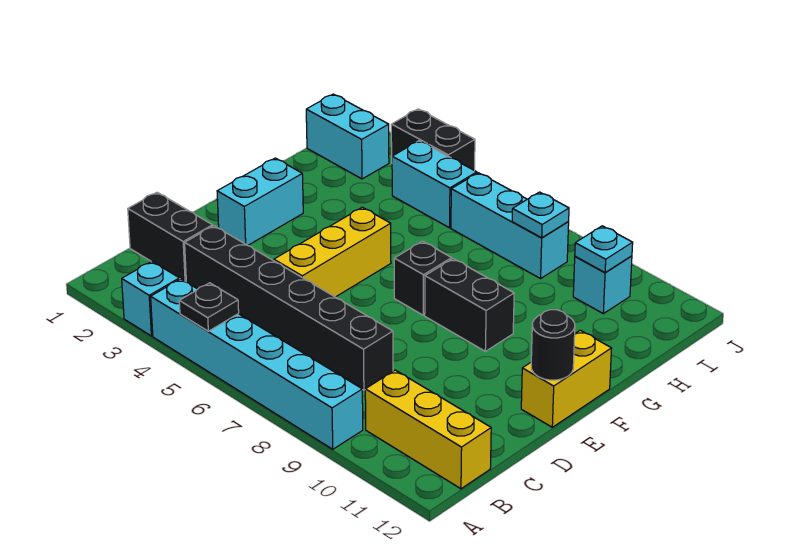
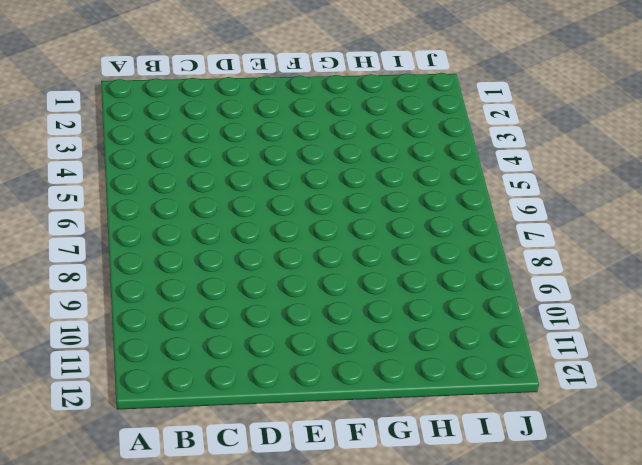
none -> cyan 1x1 brick [122,261,179,336]
none -> cyan 1x6 brick [151,279,363,449]
none -> yellow 1x3 brick [365,370,491,489]

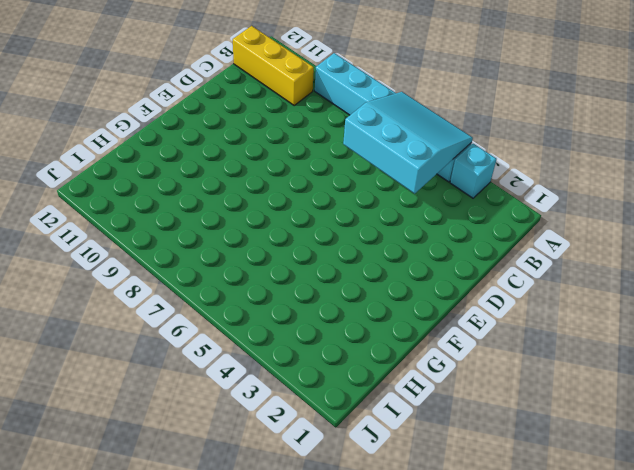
cyan 3x3 slope [343,92,473,194] -> black 1x1 plate [179,283,239,331]
none -> black 1x2 brick [128,192,213,282]
none -> black 1x6 brick [185,226,393,390]
none -> yellow 1x3 brick [274,207,391,297]

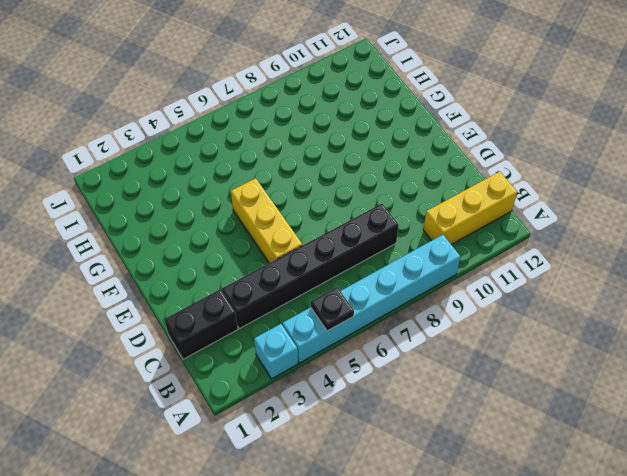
none -> cyan 1x2 brick [217,158,303,246]
none -> yellow 1x2 brick [521,330,612,427]
none -> black 1x1 brick [394,241,452,315]

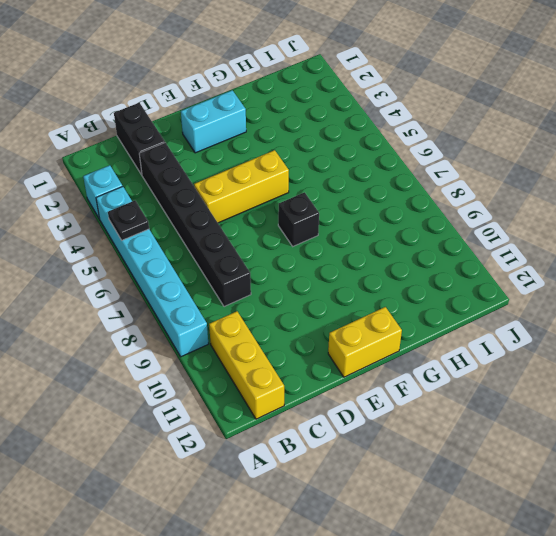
none -> black 1x2 brick [425,259,514,351]
none -> cyan 1x2 brick [306,94,389,179]
none -> cyan 1x2 brick [392,141,477,228]

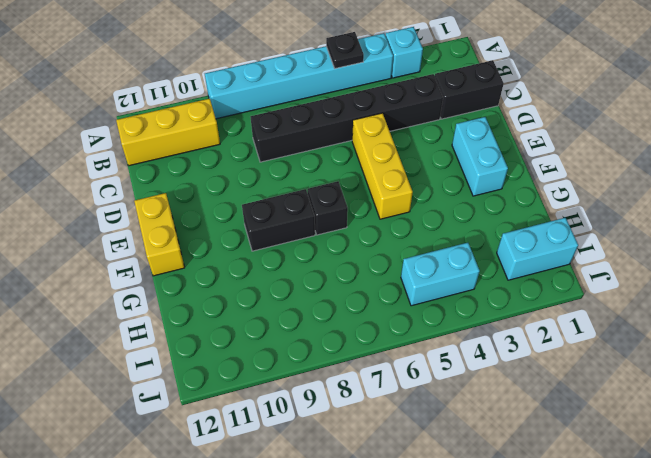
none -> cyan 1x3 brick [451,173,569,279]
none -> cyan 1x1 brick [573,256,632,314]
none -> black 1x2 brick [391,109,475,170]

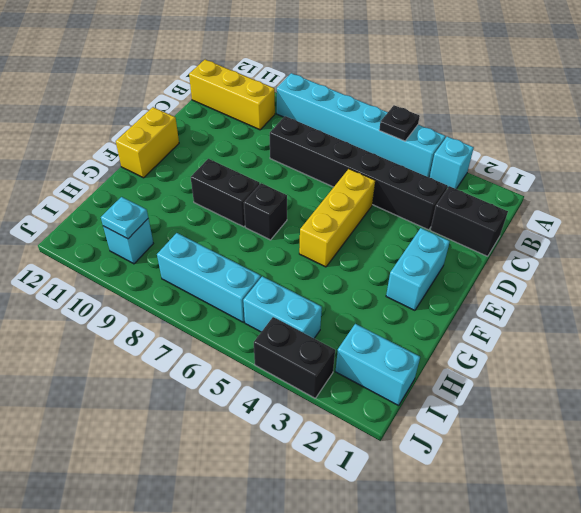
none -> black 1x1 round brick [531,310,575,380]
none -> cyan 1x1 plate [512,192,569,238]

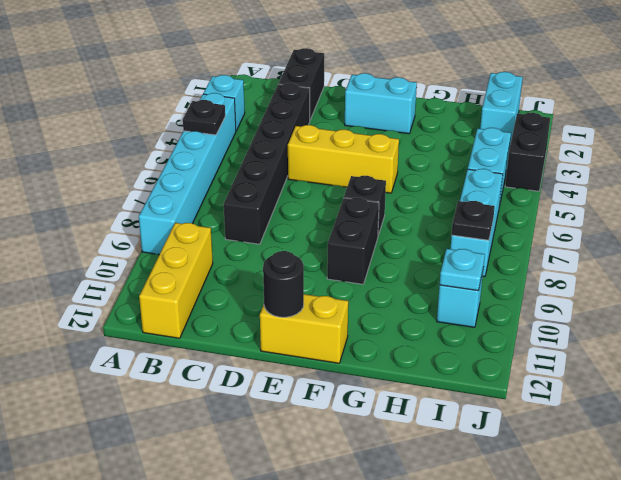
black 1x1 plate [452,201,495,240] -> cyan 1x1 plate [512,192,569,238]

